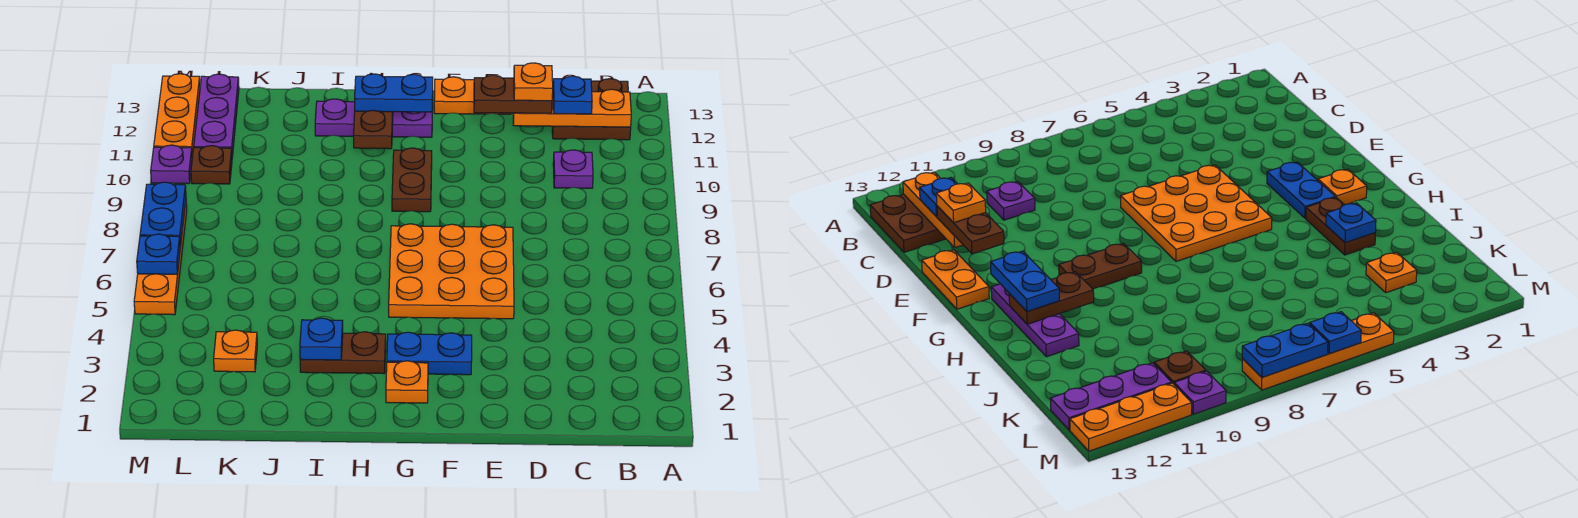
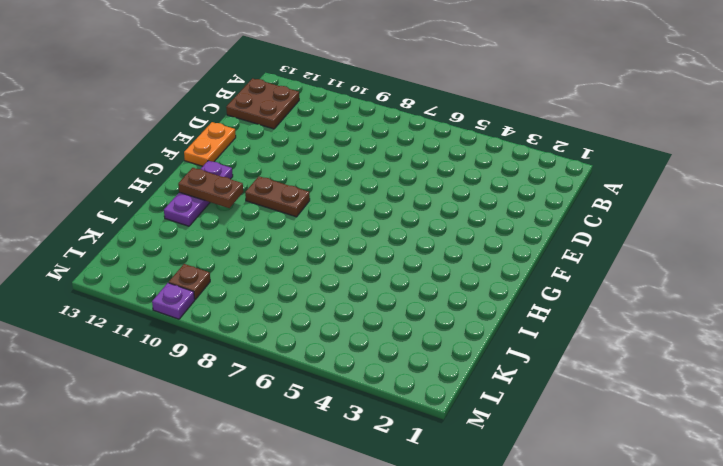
none -> purple 1x1 plate [553,150,593,188]
none -> orange 3x3 plate [389,224,514,319]
none -> blue 1x2 plate [387,332,472,375]

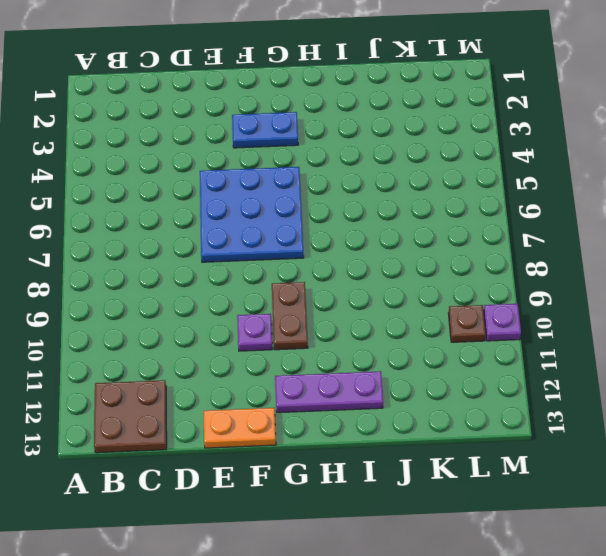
blue 3x3 plate [200,167,304,262] -> orange 3x3 plate [389,224,514,319]
purple 1x1 plate [237,314,272,351] -> purple 1x1 plate moved to [553,150,593,188]
none -> orange 1x1 plate [386,361,428,403]
none -> brown 1x2 plate [300,332,386,374]
none -> orange 1x1 plate [214,330,257,372]

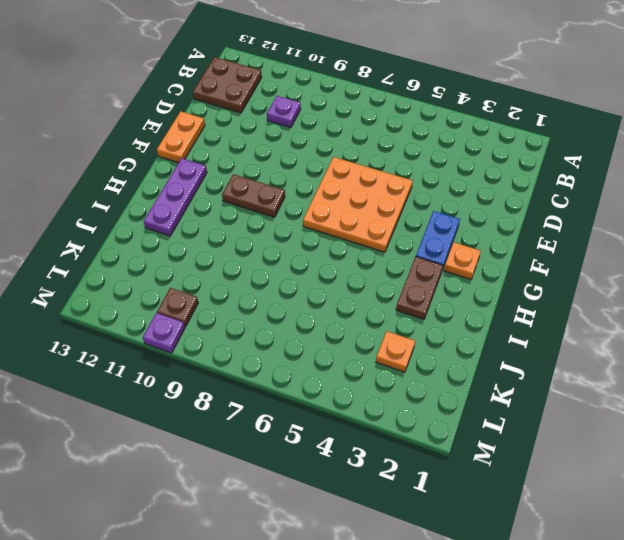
none -> purple 1x3 plate [194,74,239,157]
none -> orange 1x4 plate [134,203,187,315]
none -> orange 1x3 plate [154,74,200,157]

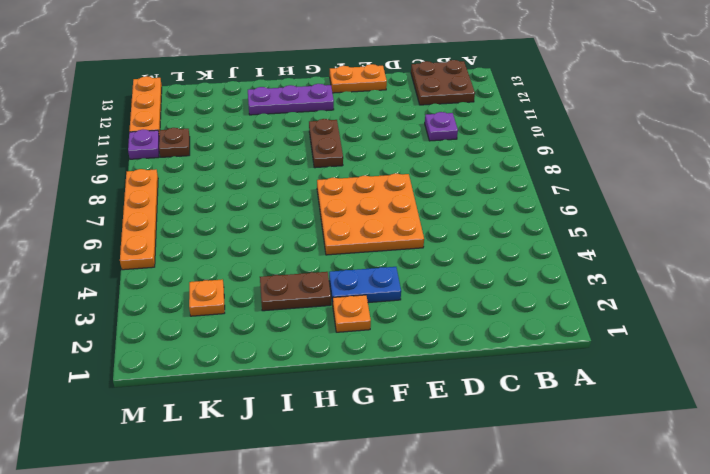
none -> purple 1x3 plate [194,74,239,157]
none -> orange 1x3 plate [513,89,631,127]
none -> brown 1x2 plate [354,110,393,149]

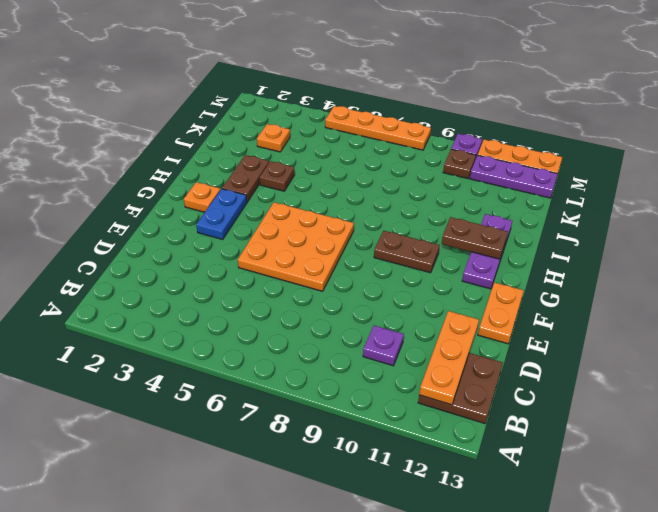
brown 1x1 plate [260,161,295,191] -> none
none -> blue 1x1 plate [300,318,343,360]
none -> blue 1x1 plate [137,234,180,274]
none -> blue 1x2 plate [140,182,186,247]

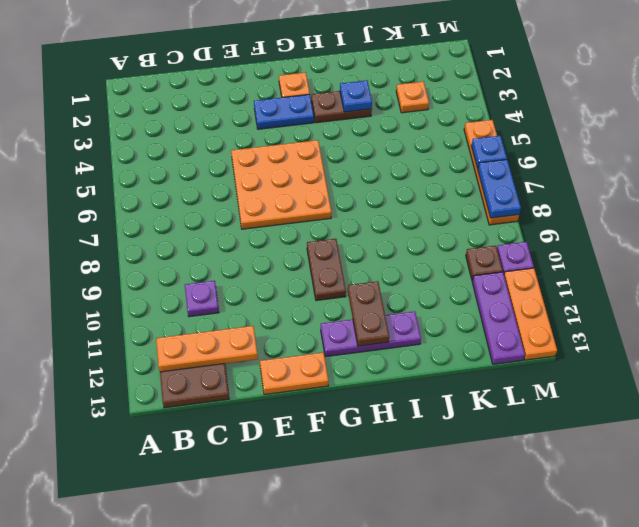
none -> blue 1x1 plate [553,76,592,114]
none -> brown 1x2 plate [474,75,552,113]
none -> blue 1x2 plate [355,74,433,112]

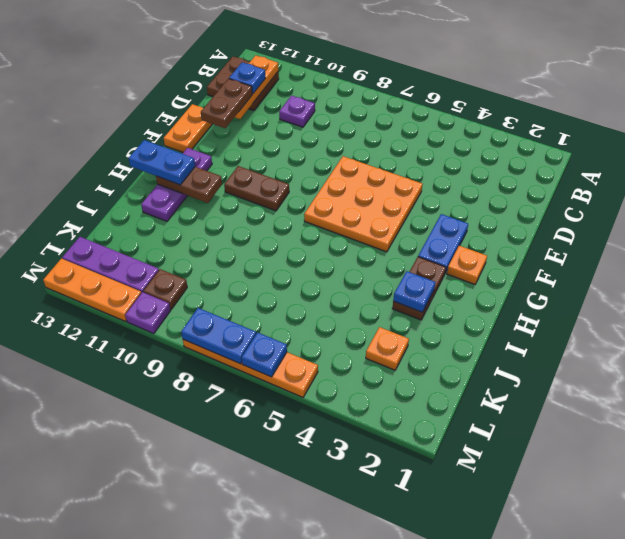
blue 1x2 plate [129,140,195,185] -> blue 1x2 plate turned to [355,74,433,112]
none -> orange 1x1 plate [514,63,553,101]

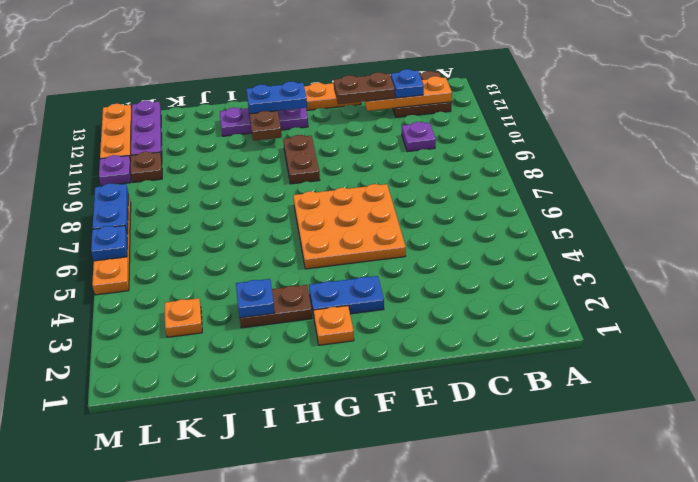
none -> orange 1x1 plate [514,63,553,101]

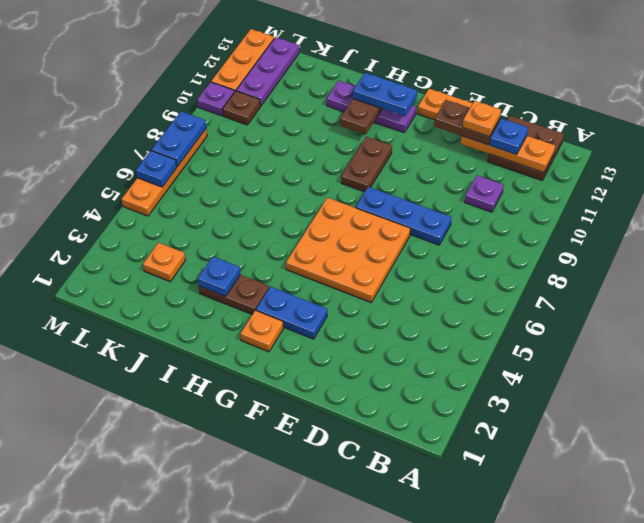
blue 1x3 plate [356,187,452,245] -> none

